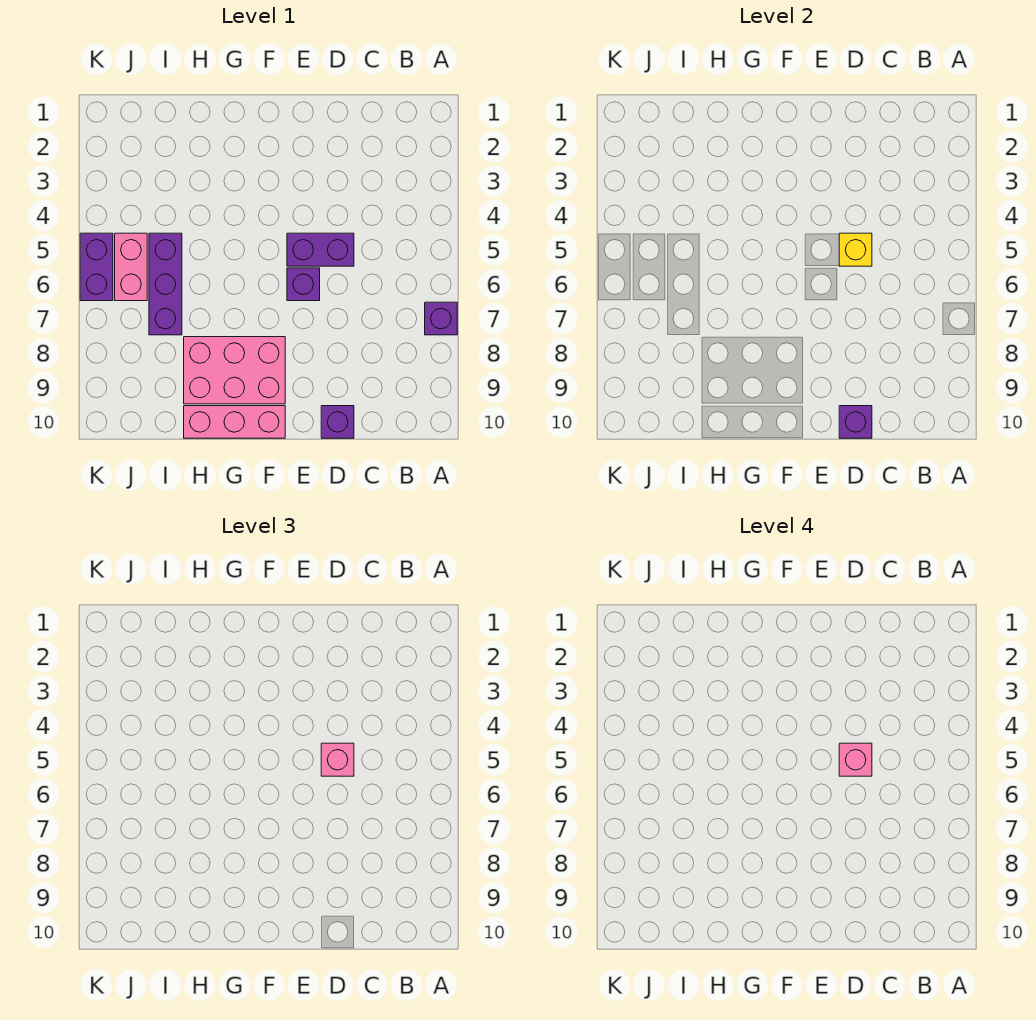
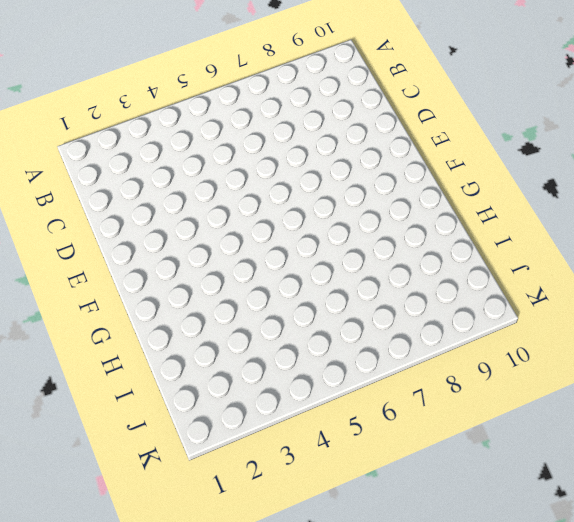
none -> purple 1x1 brick [425,302,457,335]
none -> purple 1x2 brick [287,233,354,266]
none -> purple 1x1 brick [321,406,354,438]

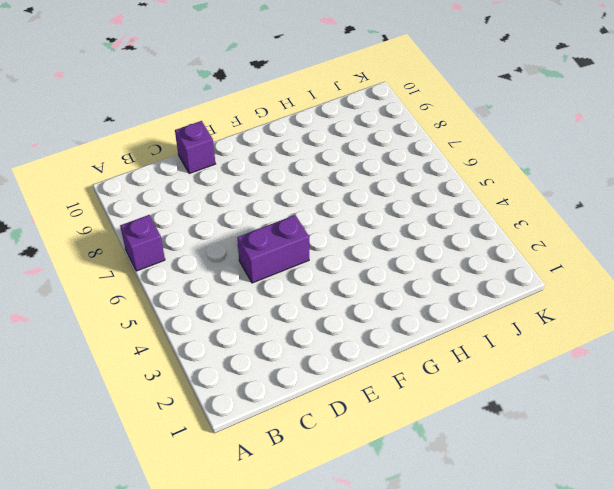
none -> purple 1x1 brick [287,268,320,301]
none -> pink 2x3 brick [184,337,285,404]
none -> pink 1x3 brick [184,406,285,438]

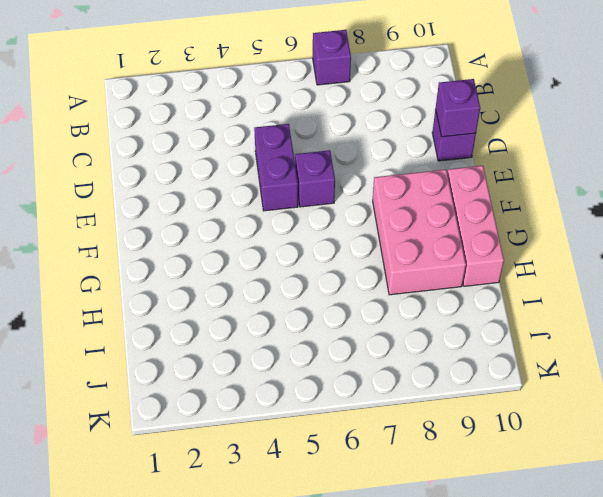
none -> purple 1x3 brick [149,233,182,335]
none -> pink 1x2 brick [115,233,147,301]
none -> purple 1x2 brick [80,233,113,301]

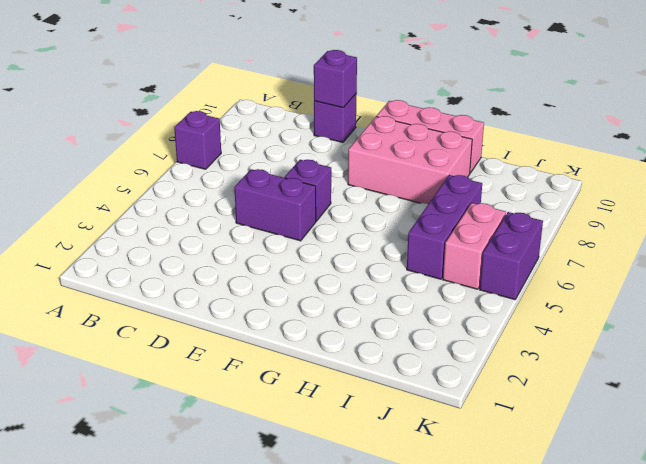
none -> yellow 1x1 brick [839,233,872,266]
none -> pink 1x1 brick [321,743,354,776]
none -> pink 1x1 brick [839,743,872,776]

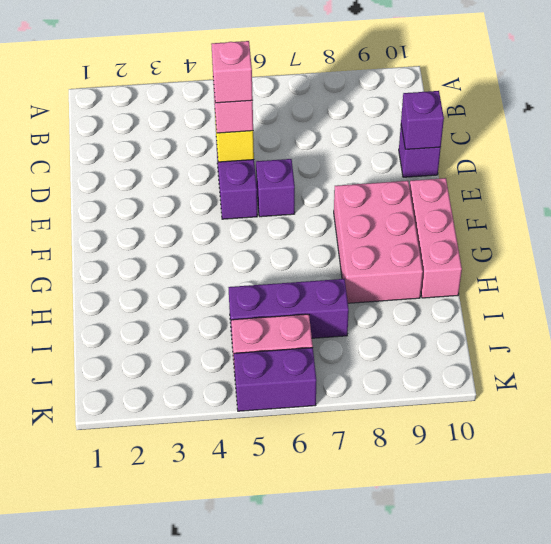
none -> purple 1x1 brick [425,302,457,335]

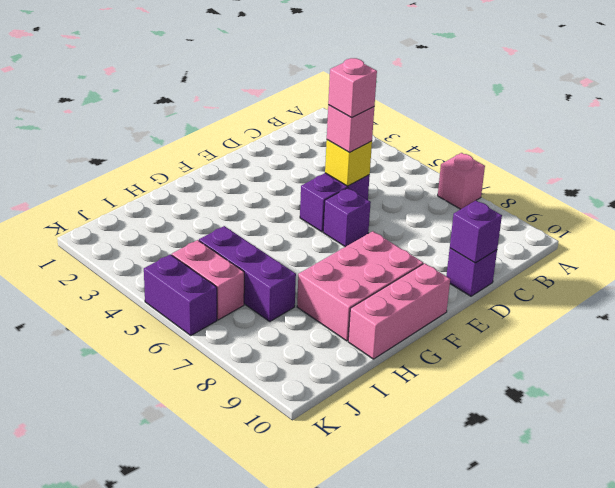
pink 1x1 brick [438,153,485,209] -> purple 1x1 brick [425,302,457,335]

